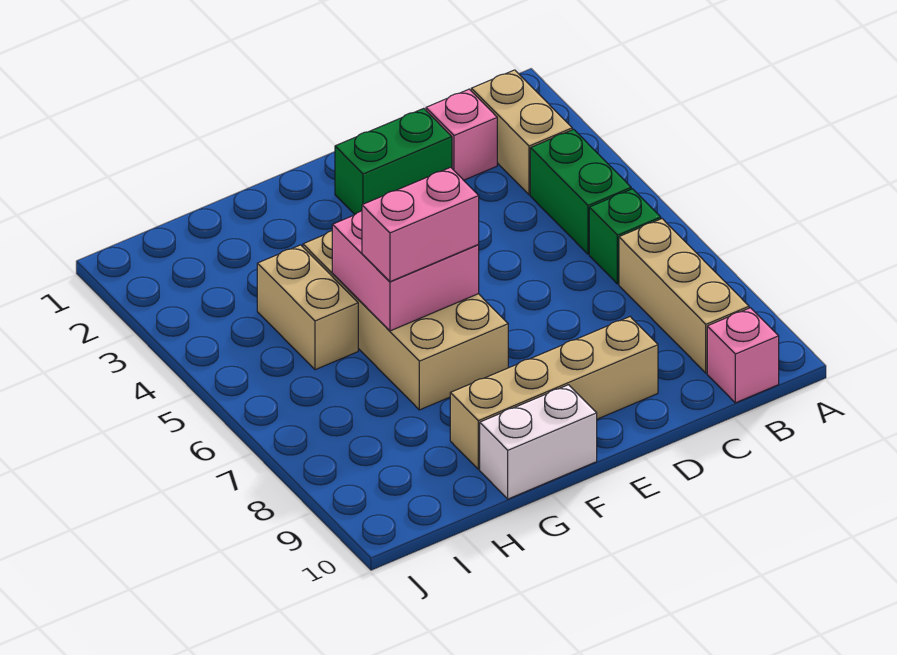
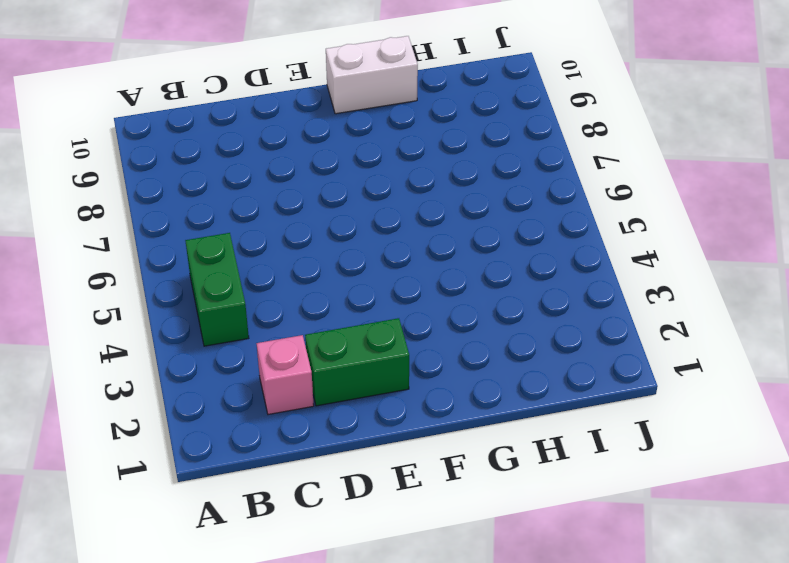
none -> tan 1x2 brick [471,70,572,195]
none -> green 1x1 brick [589,189,661,284]
none -> tan 1x3 brick [619,219,749,373]

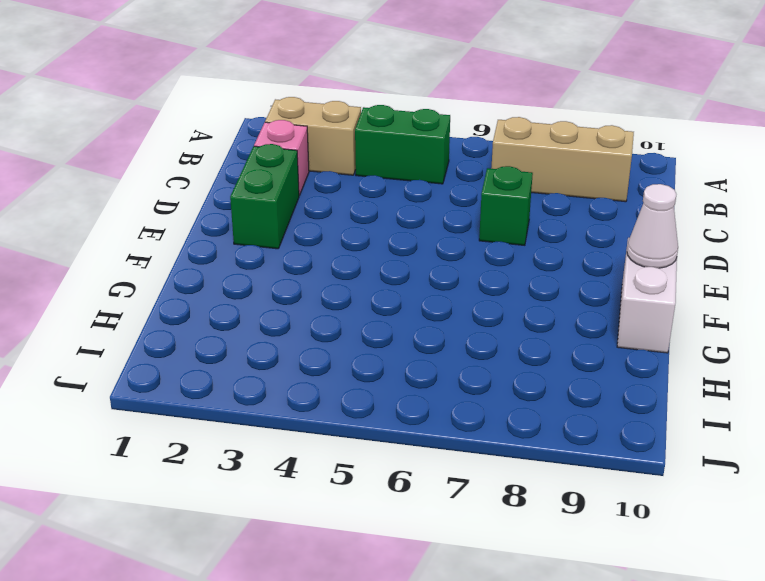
green 1x1 brick [479,166,533,245] -> green 1x1 brick moved to [589,189,661,284]
white 1x1 cone [627,184,678,268] -> none
none -> pink 1x1 brick [707,308,779,403]
none -> tan 1x4 brick [450,317,658,469]
none -> tan 2x4 brick [303,231,508,410]

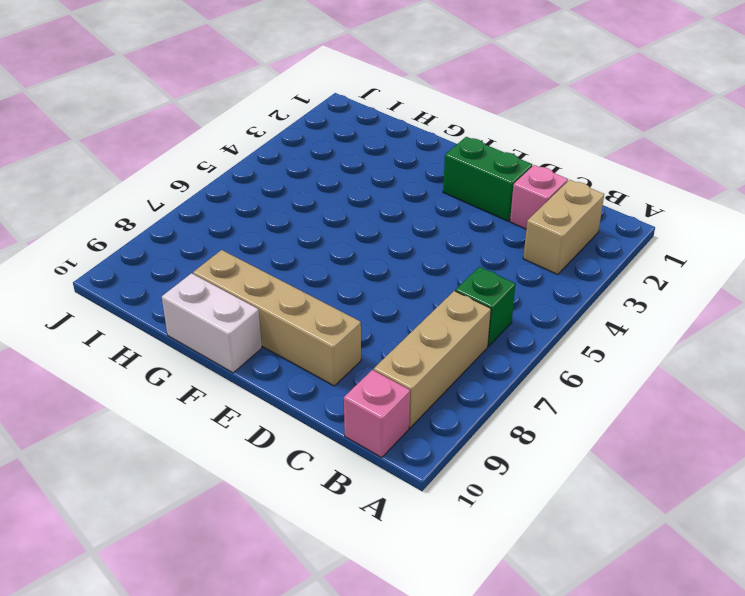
none -> green 1x2 brick [530,129,631,254]
none -> tan 2x4 brick [303,231,508,410]
none -> tan 1x2 brick [257,245,358,370]

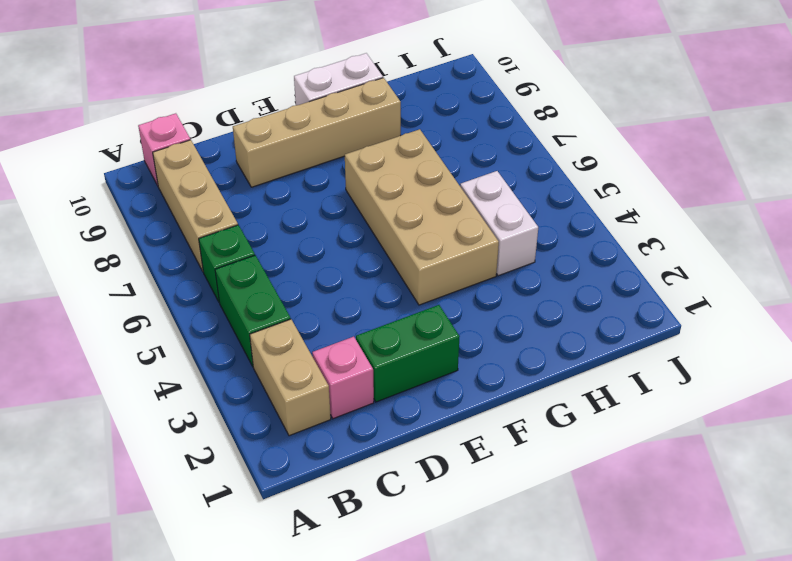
white 1x2 brick [460,171,538,276] -> tan 1x2 brick [257,245,358,370]
none -> pink 2x2 brick [332,211,479,331]
none -> pink 1x2 brick [362,167,479,282]

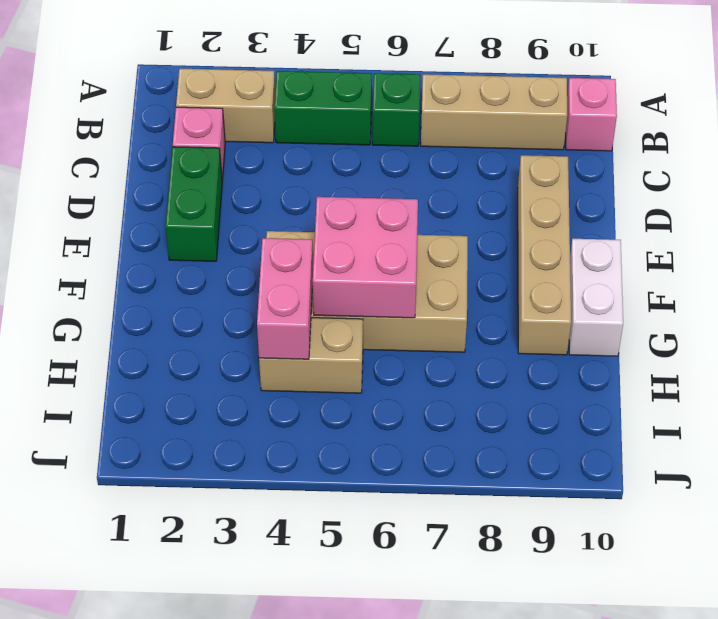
pink 1x2 brick [257,238,313,359] -> pink 1x2 brick moved to [362,167,479,282]

